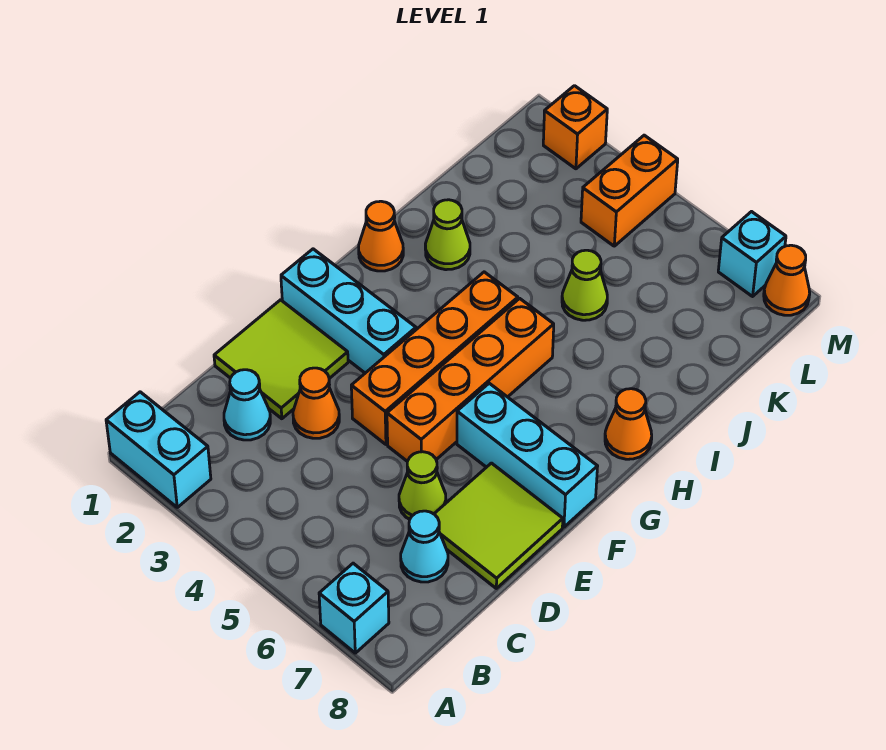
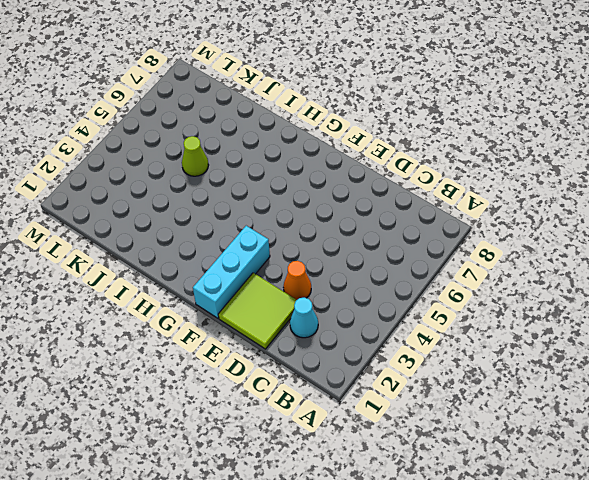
none -> cyan 1x2 brick [106,392,211,507]
none -> cyan 1x1 brick [319,563,389,653]
none -> cyan 1x1 cone [401,511,448,582]

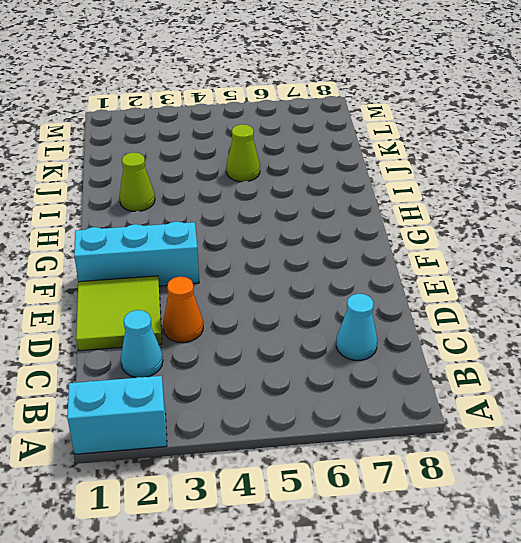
none -> cyan 1x1 brick [319,563,389,653]
none -> lime 1x1 cone [399,452,446,519]
none -> lime 2x2 tile [434,463,563,588]

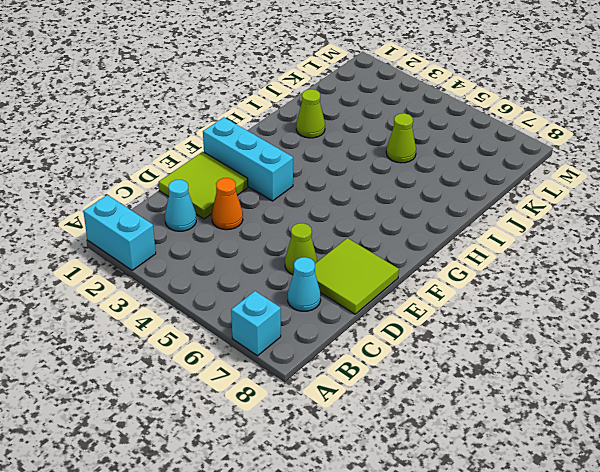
none -> orange 1x4 brick [351,272,518,444]
none -> orange 1x4 brick [387,298,554,461]
none -> cyan 1x3 brick [457,383,598,527]

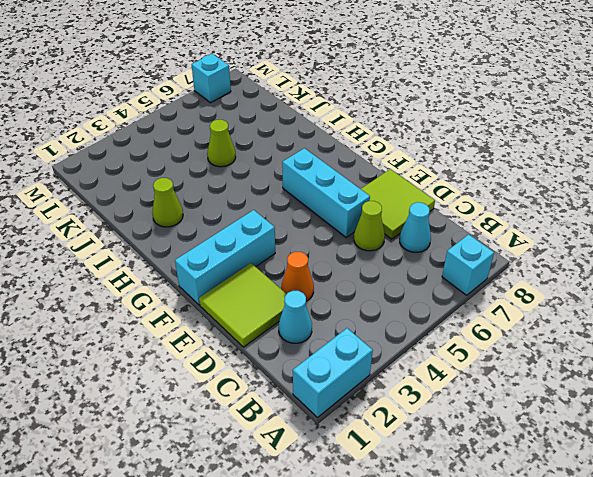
cyan 1x3 brick [282,148,370,237] -> cyan 1x3 brick turned to [457,383,598,527]
none -> orange 1x4 brick [351,272,518,444]
none -> orange 1x4 brick [387,298,554,461]
none -> orange 1x1 cone [359,201,403,271]

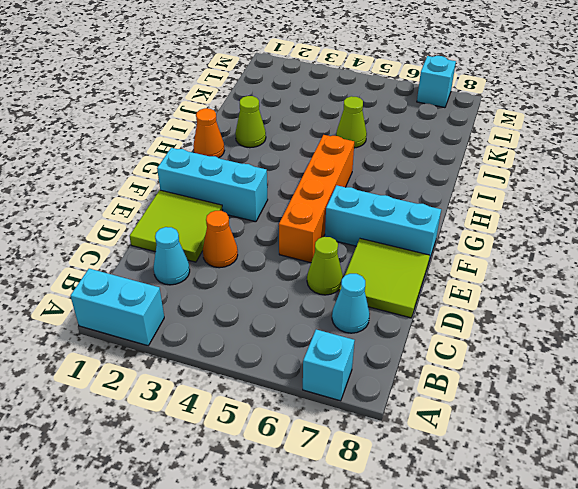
none -> orange 1x4 brick [351,272,518,444]
none -> orange 1x1 cone [605,389,652,459]
none -> orange 1x2 brick [581,135,678,246]

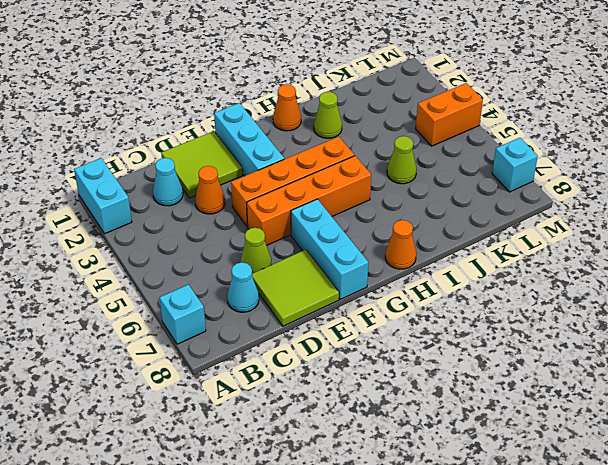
none -> orange 1x1 brick [543,86,607,169]
none -> orange 1x1 cone [764,245,810,315]

